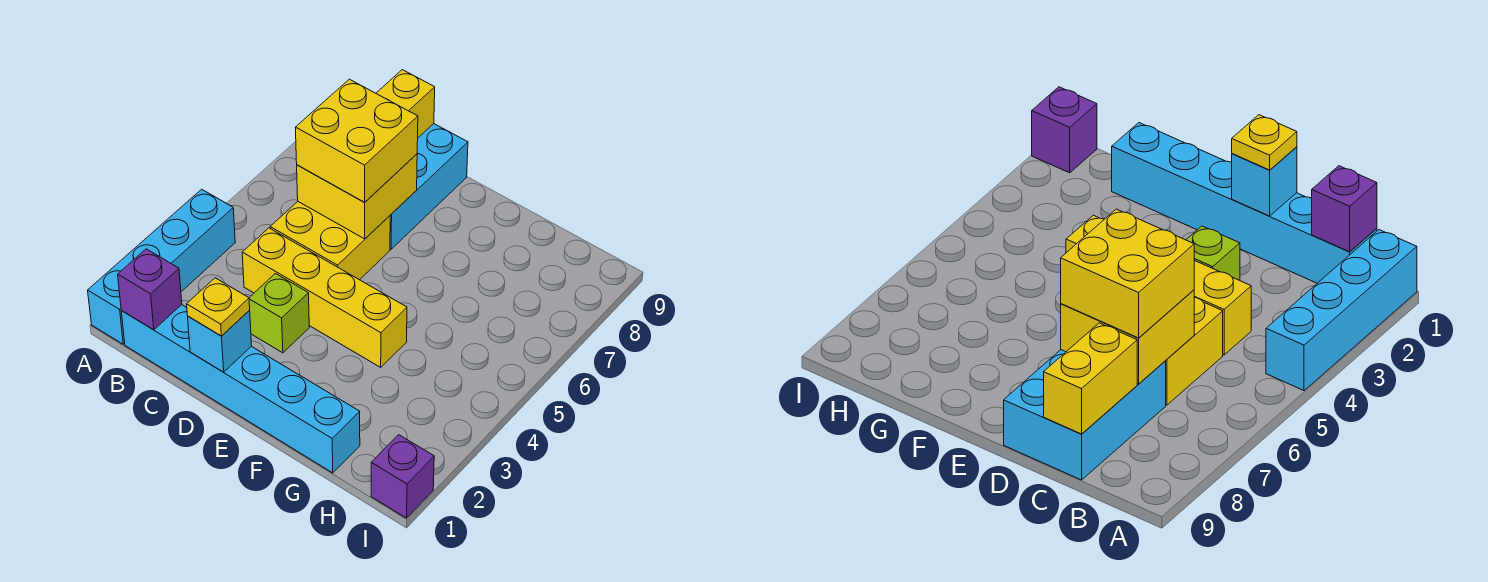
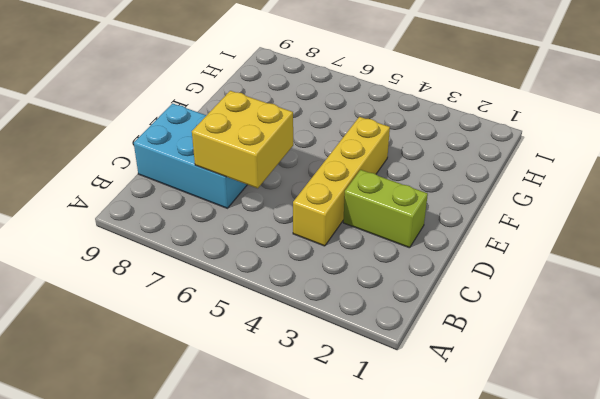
lime 1x2 brick [343,170,428,248] -> lime 1x1 brick [249,274,309,353]
none -> cyan 1x4 brick [88,189,235,344]
none -> cyan 1x6 brick [121,305,360,473]
none -> yellow 2x2 brick [270,202,390,280]

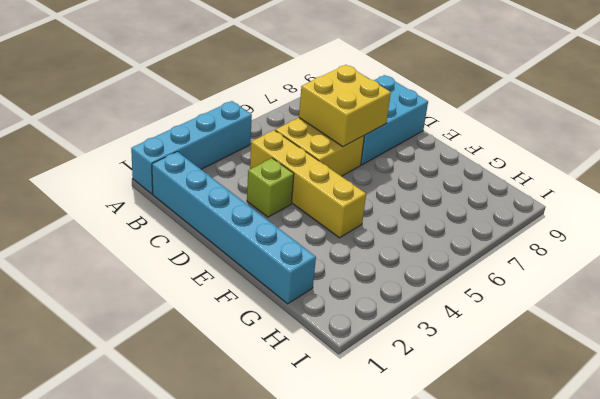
none -> purple 1x1 brick [371,435,434,518]
none -> purple 1x1 brick [118,249,182,330]
none -> yellow 1x2 brick [376,70,435,138]

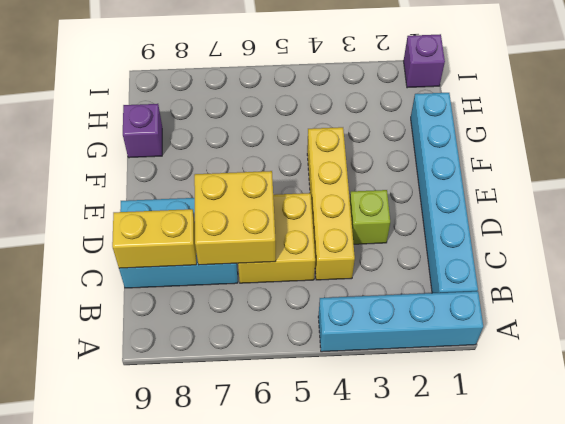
purple 1x1 brick [123,104,162,158] -> purple 1x1 brick moved to [118,249,182,330]
none -> cyan 1x1 brick [188,310,252,372]
none -> yellow 2x2 brick [295,79,418,202]
none -> yellow 1x1 plate [187,278,250,336]

